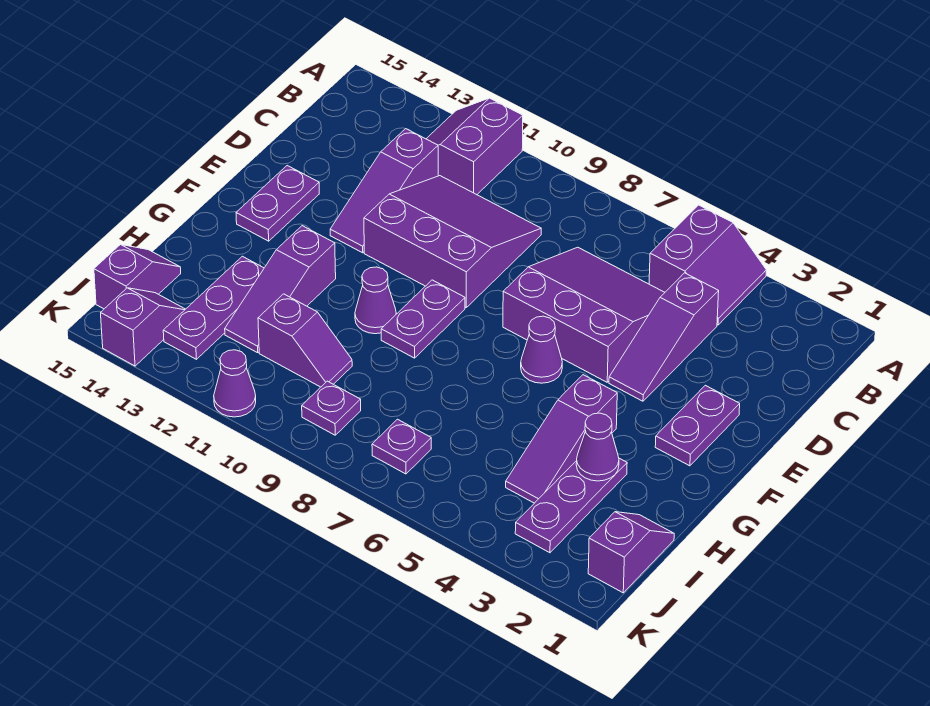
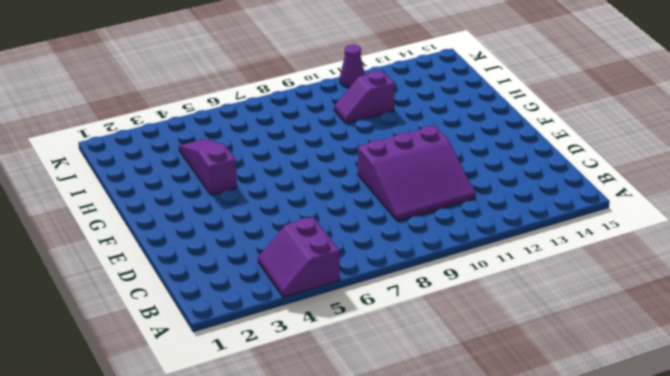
none -> purple 2x2 slope [426,98,523,195]
none -> purple 1x3 slope [609,273,719,401]
none -> purple 3x3 slope [503,247,665,382]

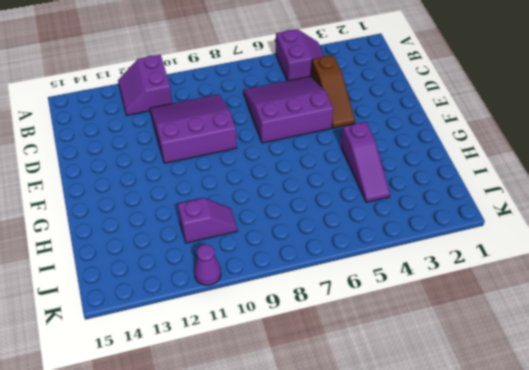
brown 1x3 slope [311,55,355,128] -> purple 1x3 slope [609,273,719,401]
none -> purple 1x3 slope [330,129,438,253]
none -> purple 1x2 plate [655,385,740,466]
none -> purple 1x2 plate [236,166,319,241]

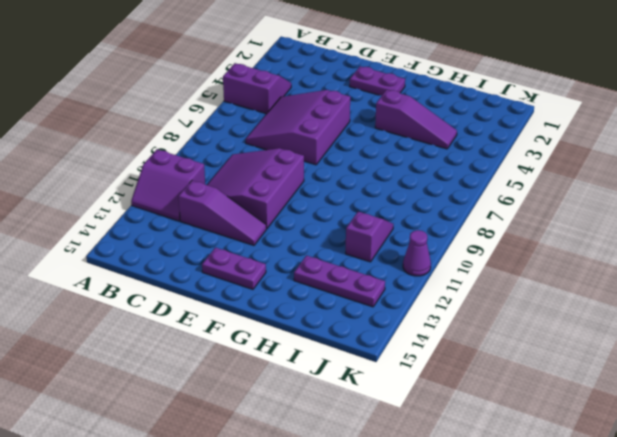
none -> purple 1x3 slope [609,273,719,401]
none -> purple 1x1 cone [521,316,562,383]
none -> purple 1x2 plate [381,280,465,358]

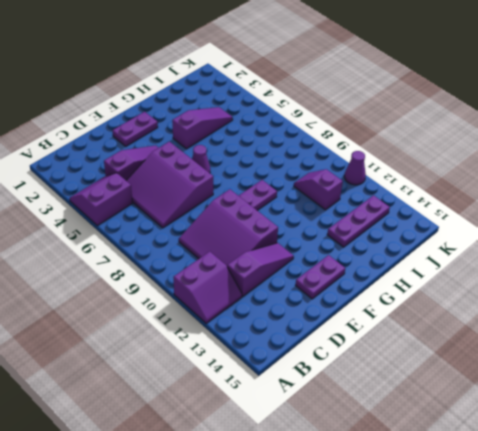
none -> purple 1x1 cone [355,267,396,334]
none -> purple 1x3 slope [225,226,336,353]
none -> purple 1x3 plate [515,458,627,553]

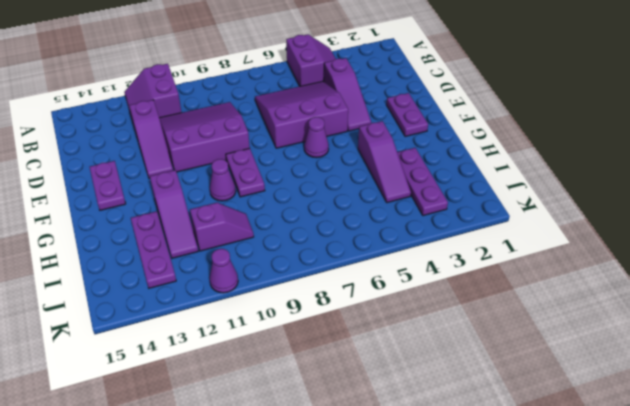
none -> purple 1x2 slope [588,512,674,593]
none -> purple 1x2 slope [94,244,181,309]
none -> purple 1x1 plate [372,419,431,474]

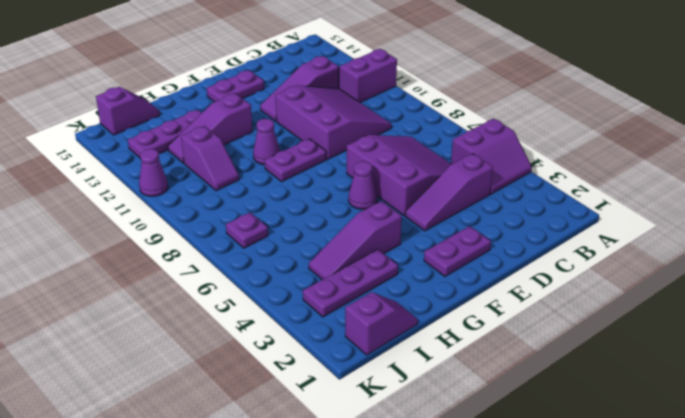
none -> purple 1x1 plate [302,381,361,435]
none -> purple 1x2 slope [101,288,185,366]
none -> purple 1x1 cone [576,413,619,481]

